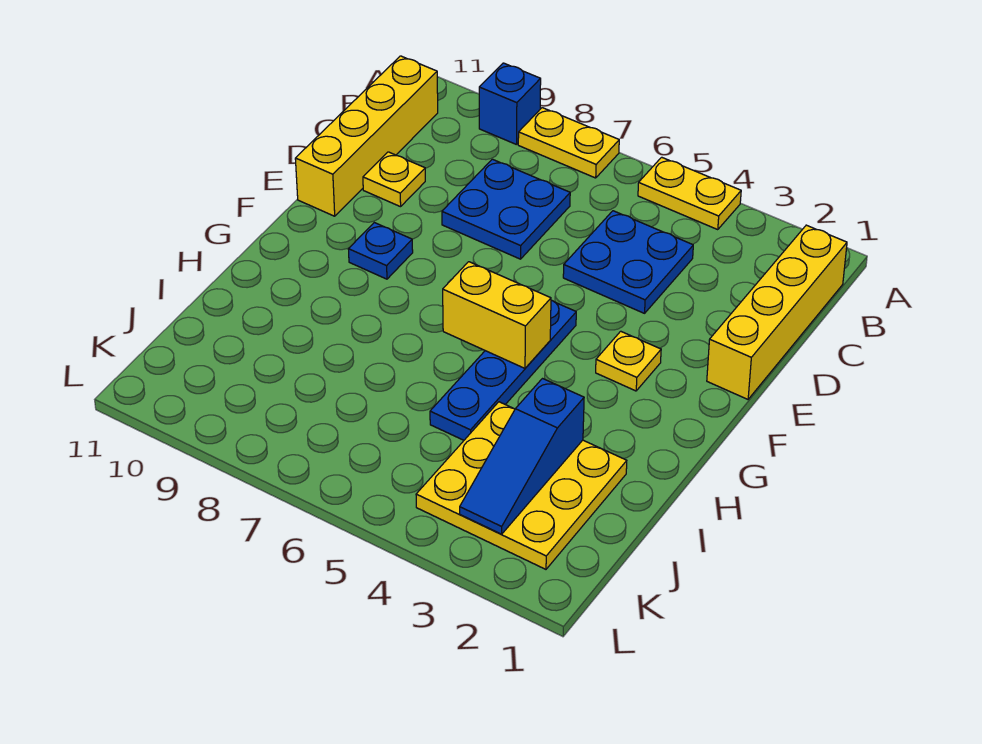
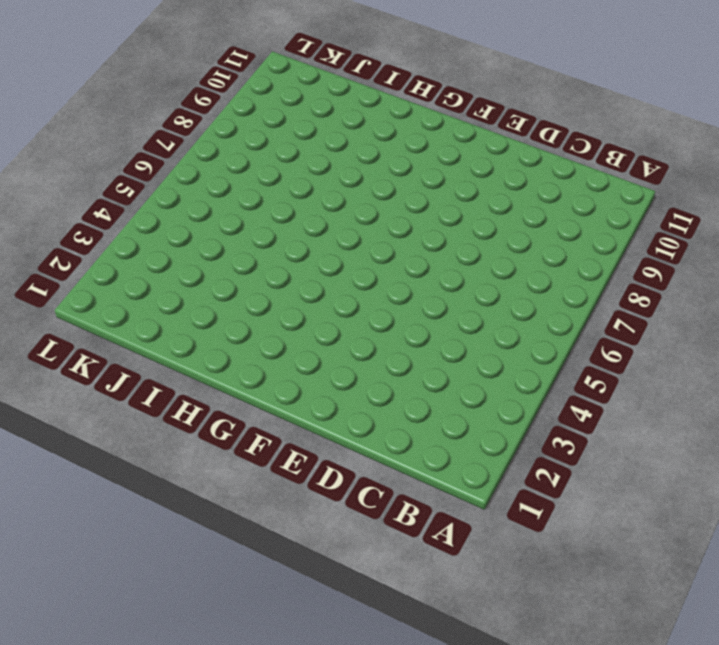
none -> yellow 1x2 plate [638,157,741,230]
none -> yellow 1x2 plate [518,108,619,178]
none -> blue 1x1 brick [479,63,541,145]

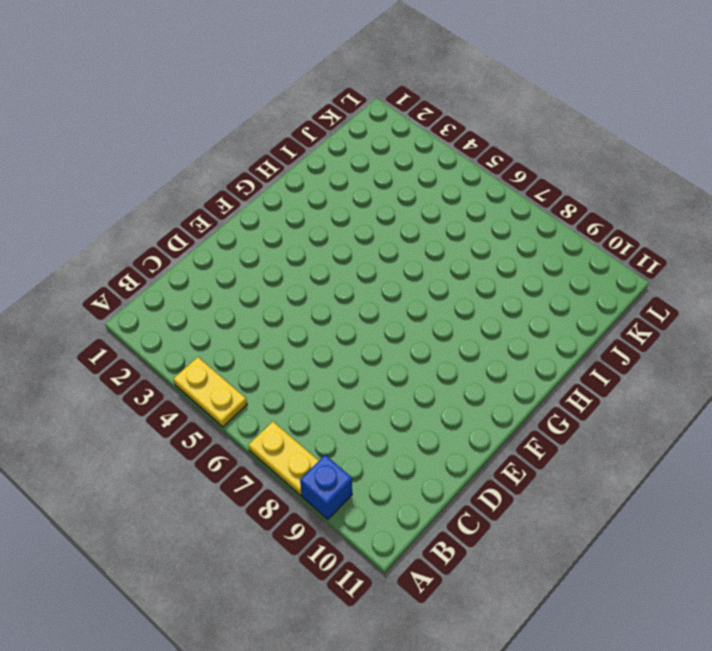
none -> yellow 1x4 brick [707,225,847,399]
none -> yellow 1x4 brick [295,56,438,216]
none -> blue 2x2 plate [563,211,693,313]

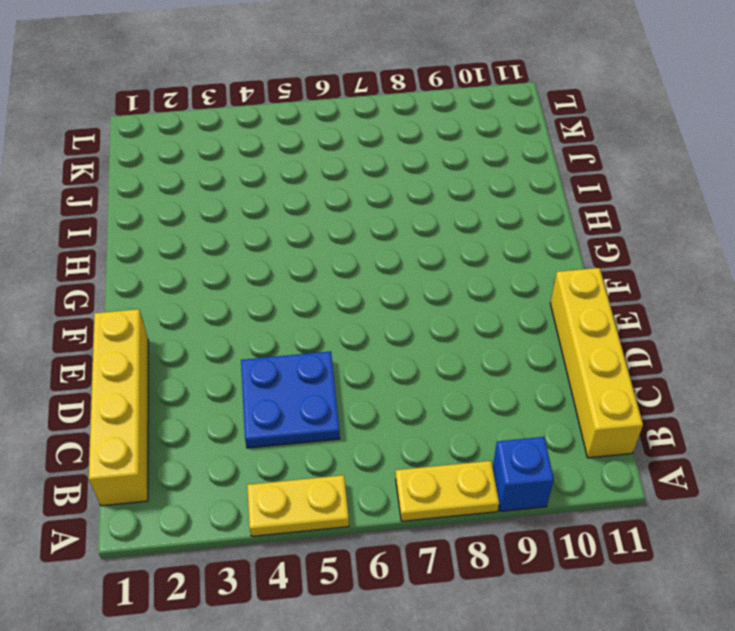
none -> blue 2x2 plate [442,159,570,259]
none -> yellow 1x1 plate [363,152,425,207]
none -> yellow 1x1 plate [596,331,661,391]

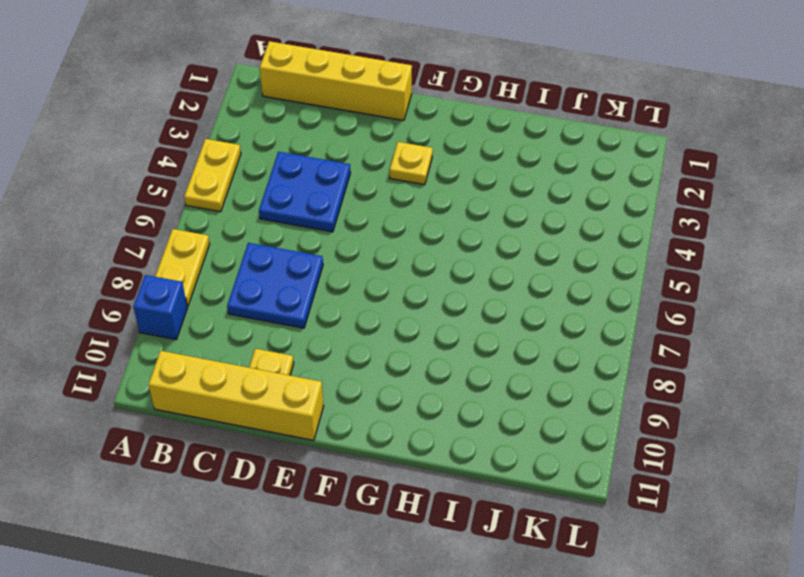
none -> blue 1x4 plate [430,300,576,440]
none -> blue 1x1 plate [348,223,413,279]
none -> yellow 3x3 plate [416,402,627,569]

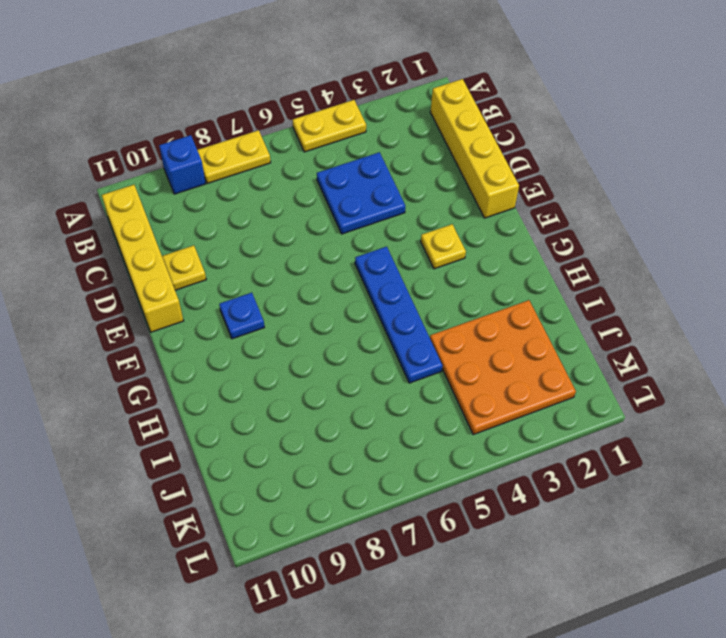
orange 3x3 plate [430,300,576,434] -> yellow 3x3 plate [416,402,627,569]
none -> blue 2x2 plate [442,159,570,259]
none -> yellow 1x2 brick [443,262,551,368]
none -> blue 1x3 slope [460,379,584,534]

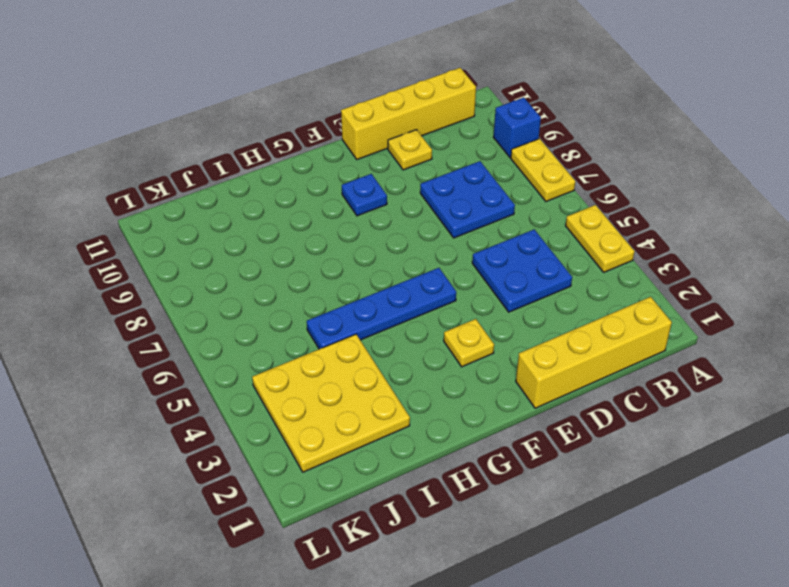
none -> yellow 1x2 brick [443,262,551,368]
none -> blue 1x3 slope [460,379,584,534]

